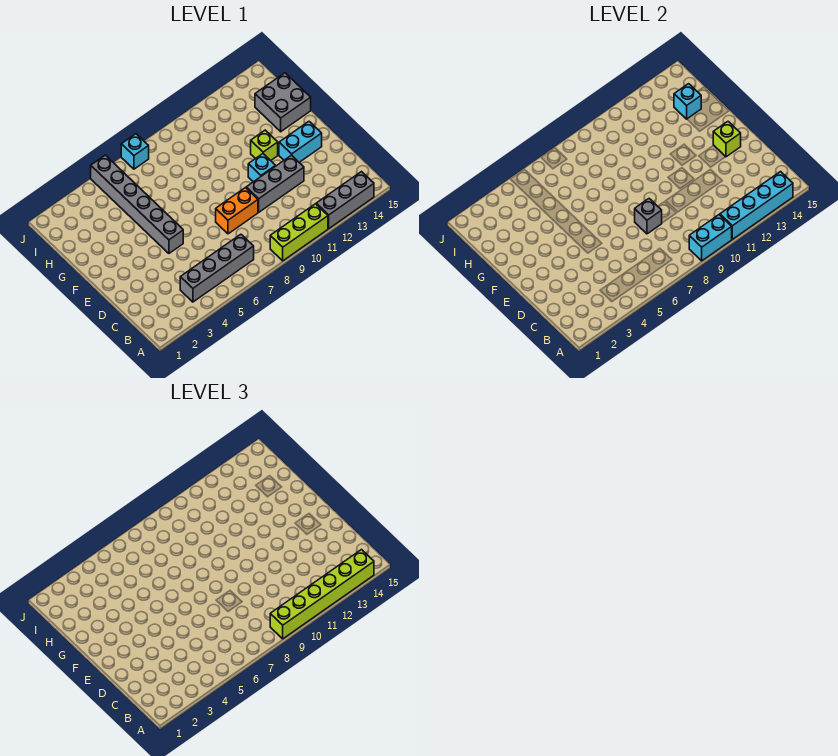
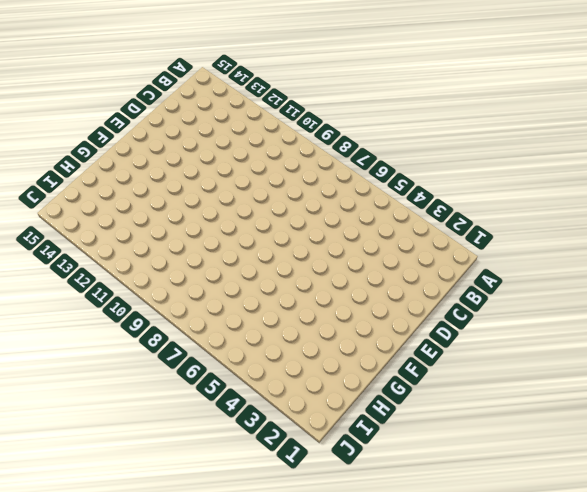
none -> lime 1x3 brick [270,204,328,261]
none -> grey 1x3 brick [316,172,374,228]
none -> grey 1x4 brick [180,234,254,302]

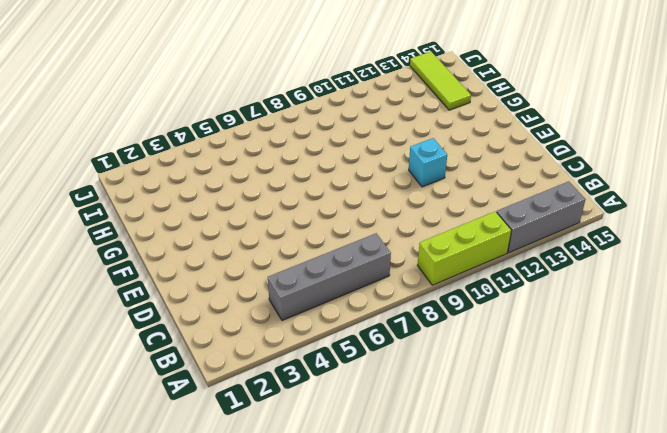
lime 1x3 tile [410,52,471,110] -> grey 2x2 brick [255,73,311,132]
none -> orange 1x2 brick [216,188,258,234]
none -> grey 1x3 brick [246,155,304,212]
none -> grey 1x6 brick [91,155,183,253]

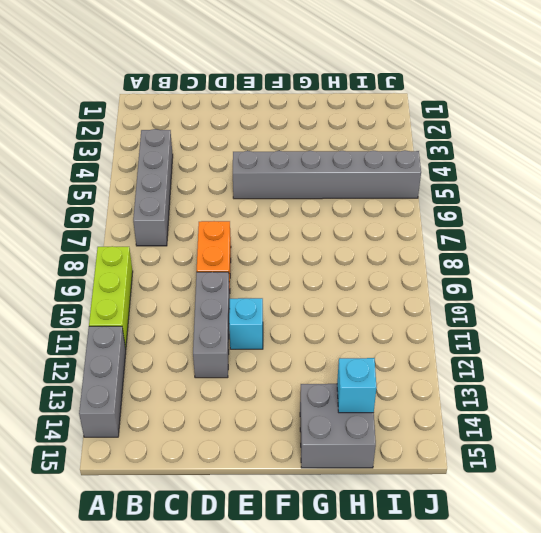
none -> cyan 1x2 brick [279,122,322,162]
none -> lime 1x1 brick [251,130,278,161]
none -> cyan 1x1 brick [121,134,149,169]

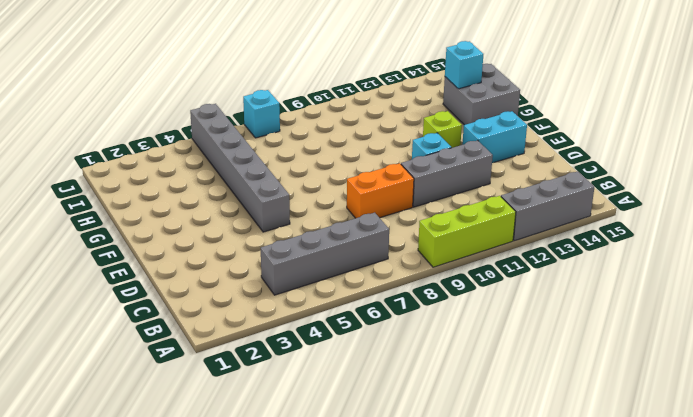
none -> cyan 1x2 brick [689,215,732,261]
none -> cyan 1x4 brick [720,172,793,239]
none -> grey 1x1 brick [635,199,662,234]

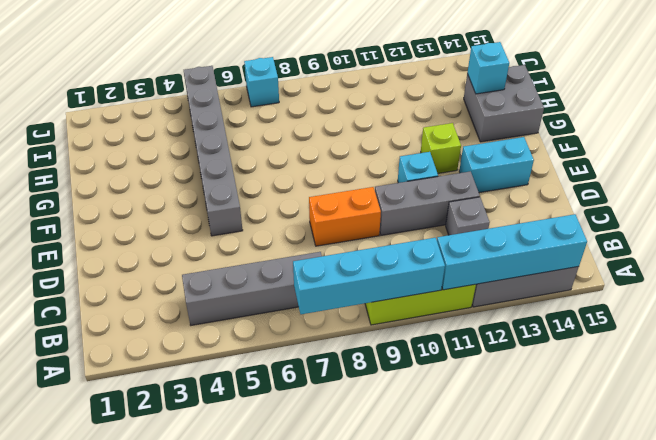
cyan 1x4 brick [293,238,445,314] -> cyan 1x2 brick [689,215,732,261]
grey 1x1 brick [446,197,490,235] -> grey 1x1 brick moved to [635,199,662,234]
none -> lime 1x1 brick [713,122,741,157]
none -> lime 1x6 brick [270,550,374,639]

